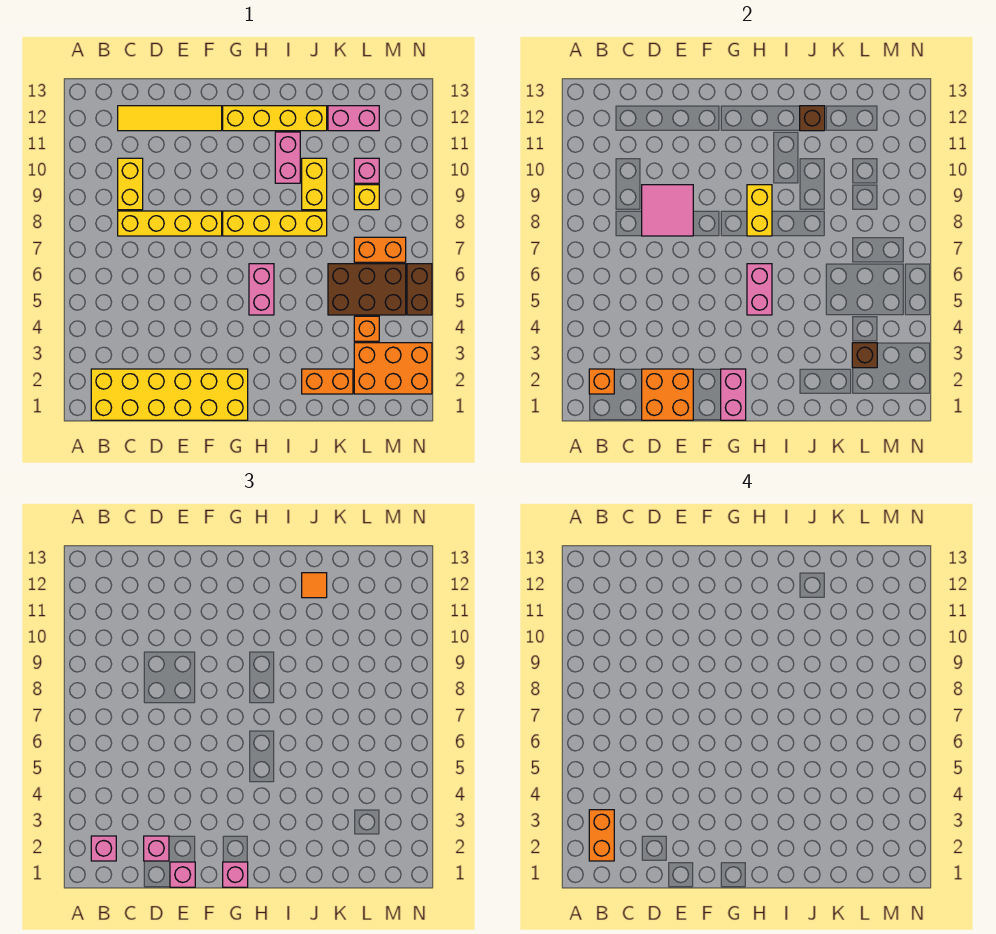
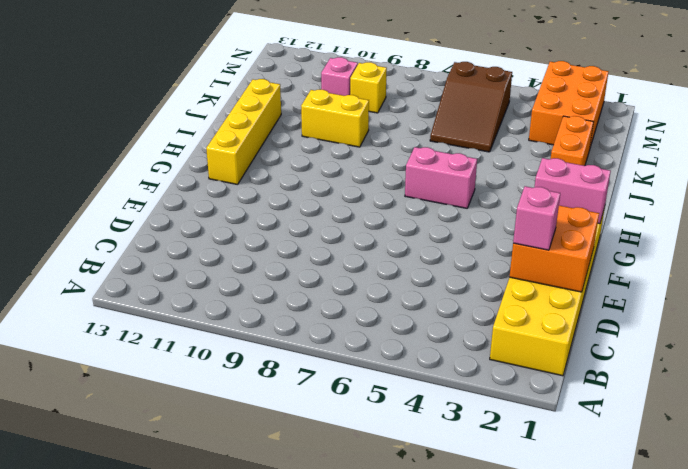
brown 2x3 slope [430,62,512,152] -> brown 2x3 brick [328,264,406,315]
none -> yellow 1x4 brick [118,211,222,236]
none -> yellow 1x2 brick [118,158,143,210]
none -> yellow 1x4 tile [118,106,222,131]
none -> yellow 1x4 brick [223,211,327,236]

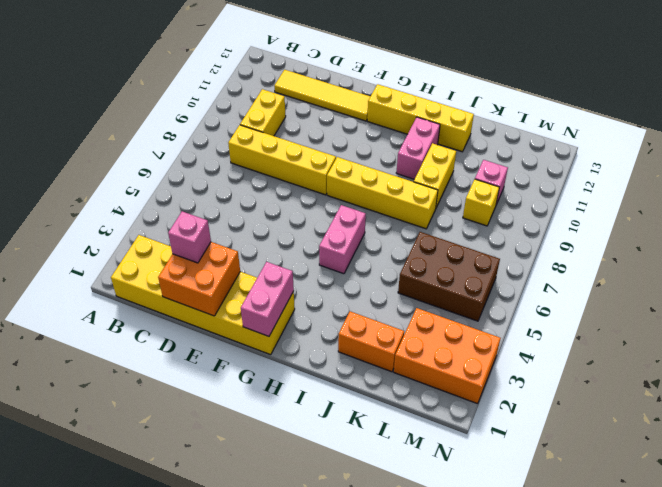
none -> pink 1x2 brick [328,106,379,131]
none -> orange 1x1 brick [354,316,379,341]
none -> orange 1x2 brick [354,237,406,262]
none -> brown 1x2 brick [407,264,432,315]

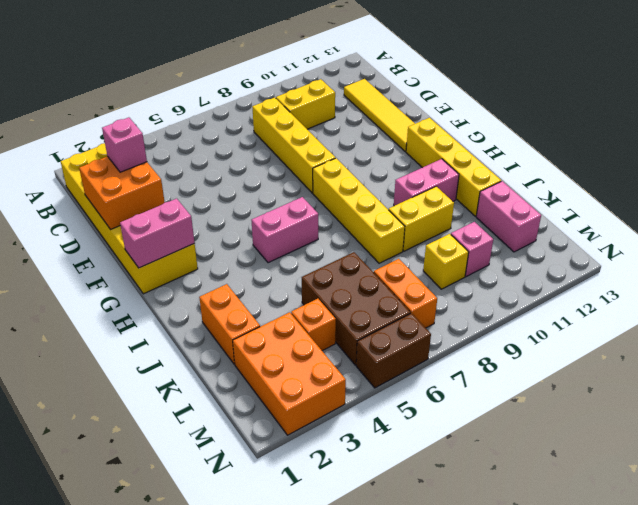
none -> orange 1x1 brick [589,369,614,394]
none -> pink 2x2 tile [642,185,693,236]
none -> pink 1x2 brick [747,264,772,315]
none -> yellow 1x2 brick [747,185,772,236]

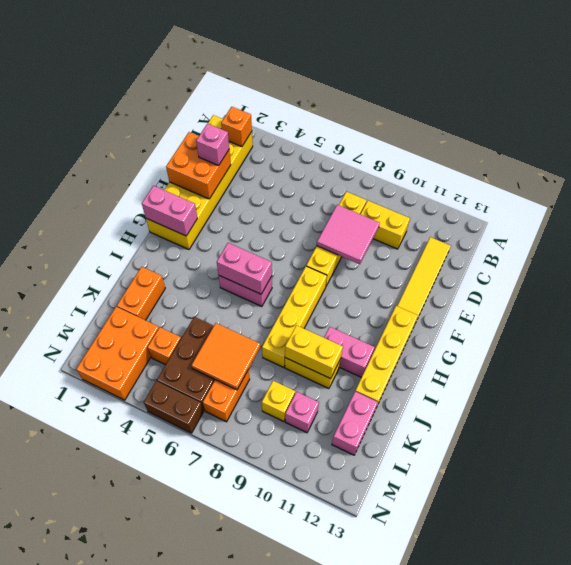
yellow 1x2 brick [285,325,343,379] -> yellow 1x2 brick moved to [747,185,772,236]
orange 2x2 tile [192,323,260,390] -> none
none -> brown 1x1 brick [800,106,825,131]
none -> brown 1x1 brick [852,343,877,368]
none -> pink 1x1 brick [91,836,116,861]
none -> pink 1x1 brick [170,862,195,887]

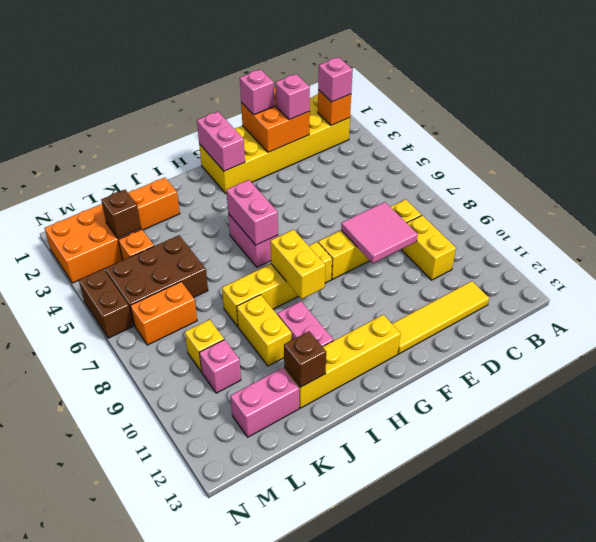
none -> pink 1x1 brick [223,862,248,887]
none -> orange 1x1 tile [302,573,327,598]
none -> orange 1x2 brick [589,810,614,861]

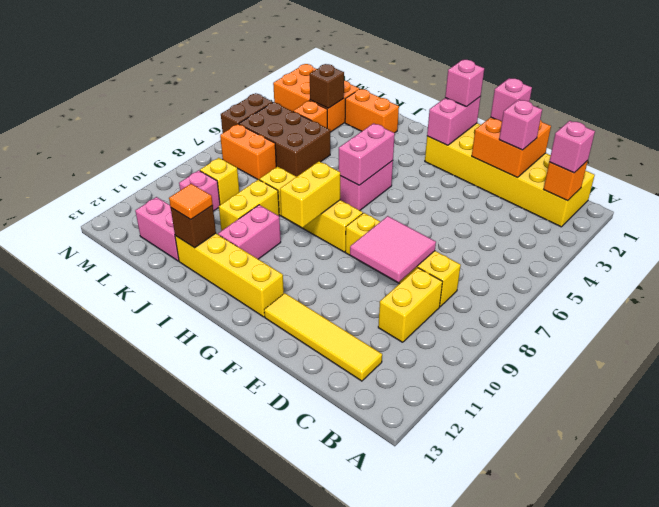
none -> orange 1x2 brick [589,810,614,861]

